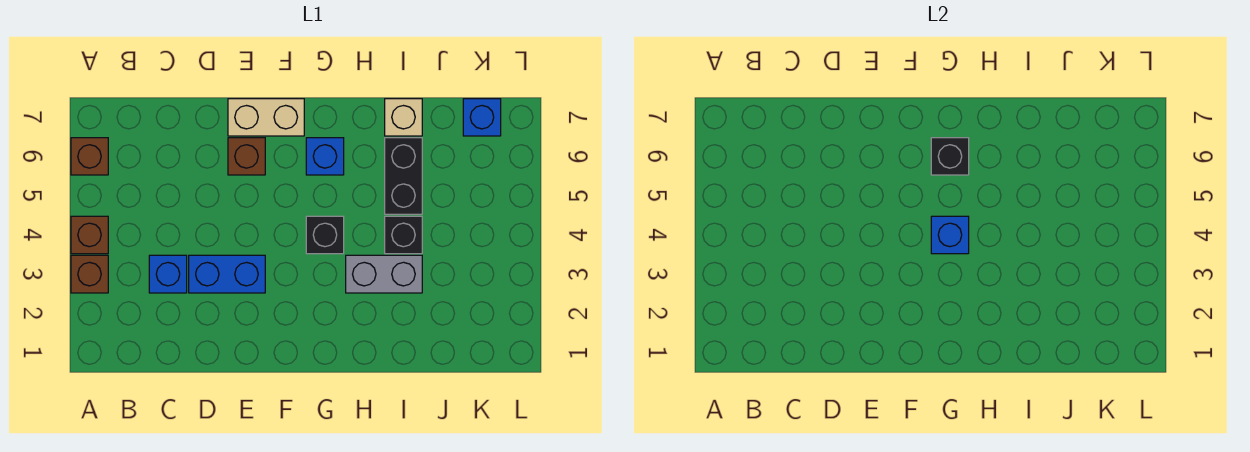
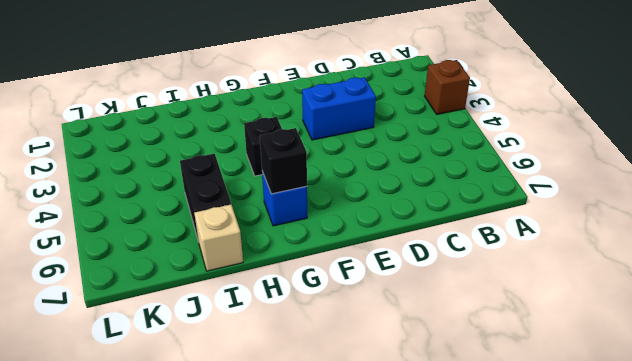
none -> brown 1x1 brick [71,216,108,254]
none -> brown 1x1 brick [71,138,108,175]
none -> blue 1x1 brick [149,255,187,293]

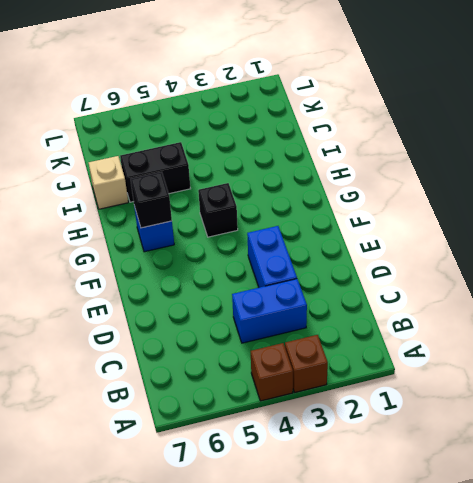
blue 1x2 brick [232,279,307,343] -> blue 1x1 brick [149,255,187,293]
none -> brown 1x1 brick [71,138,108,175]
none -> brown 1x1 brick [228,138,265,175]
none -> tan 1x2 brick [228,99,304,136]

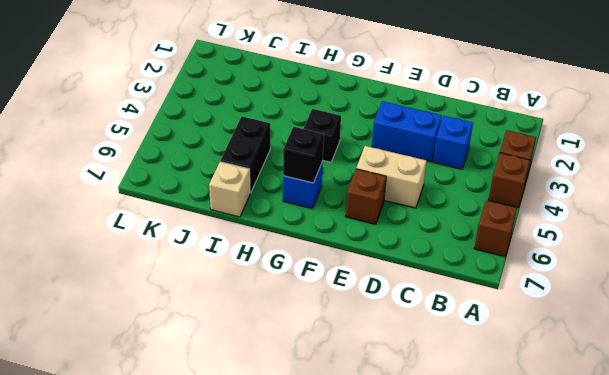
tan 1x2 brick [356,146,426,208] -> tan 1x2 brick moved to [228,99,304,136]
none -> grey 1x2 brick [346,255,422,293]
none -> black 1x1 brick [385,216,422,254]
none -> blue 1x1 brick [463,99,501,136]

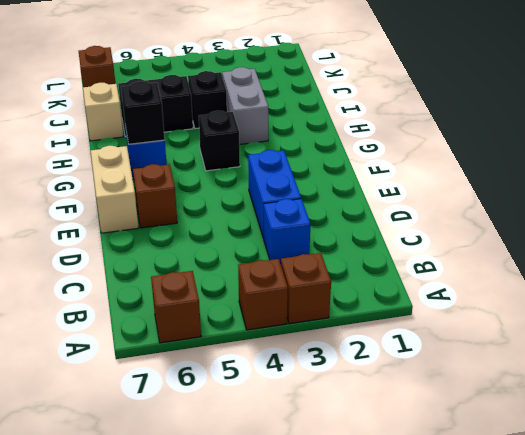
brown 1x1 brick [79,46,116,87] -> blue 1x1 brick [463,99,501,136]
none -> blue 1x1 brick [931,216,969,254]

